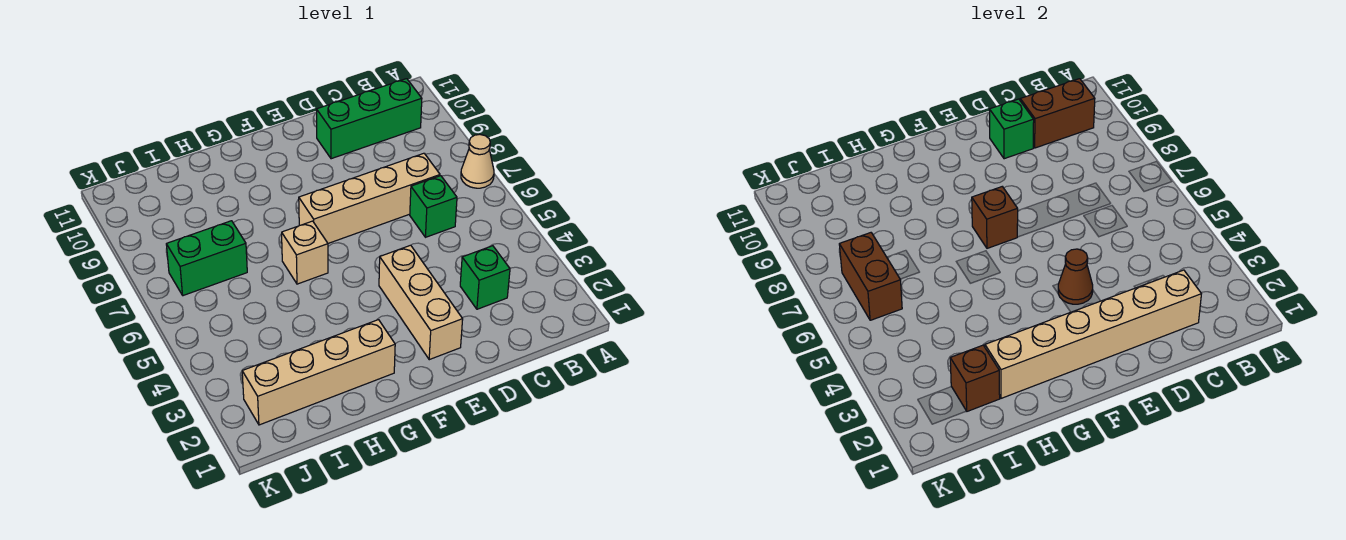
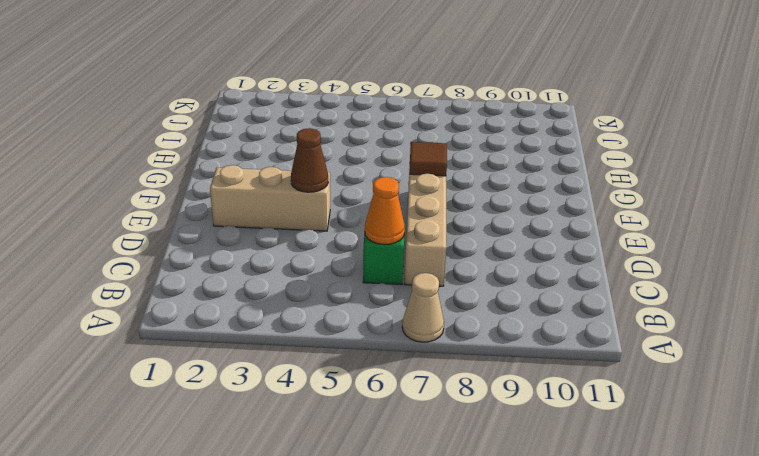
orange 1x1 cone [365,177,405,245] -> none
brown 1x1 tile [409,142,447,176] -> brown 1x1 brick [972,187,1018,248]
none -> green 1x3 brick [316,79,422,159]
none -> green 1x1 brick [460,246,510,309]
none -> tan 1x4 brick [242,320,395,425]

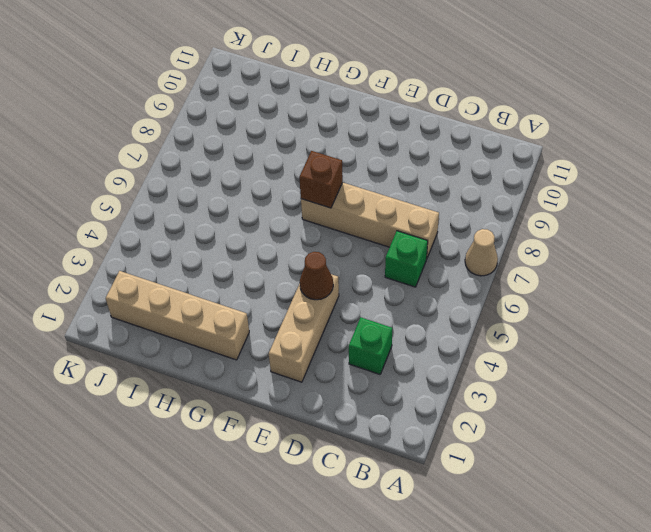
none -> green 1x3 brick [316,79,422,159]
none -> tan 1x1 brick [282,221,328,284]
none -> green 1x2 brick [166,221,247,296]

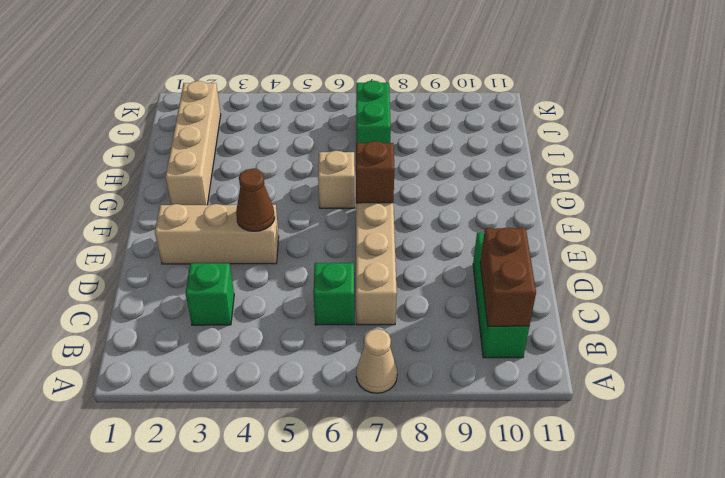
none -> tan 1x6 brick [985,270,1201,398]
none -> green 1x1 brick [989,99,1034,159]
none -> brown 1x1 brick [950,345,1000,411]

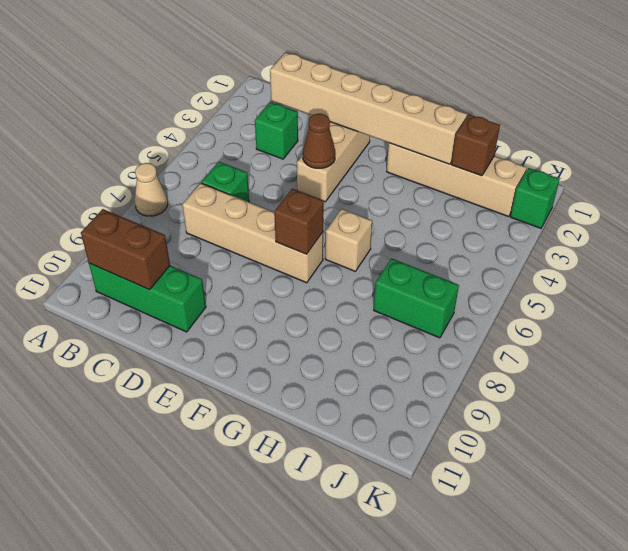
green 1x1 brick [510,168,560,228] -> green 1x1 brick moved to [989,99,1034,159]
none -> brown 1x2 brick [839,233,902,320]

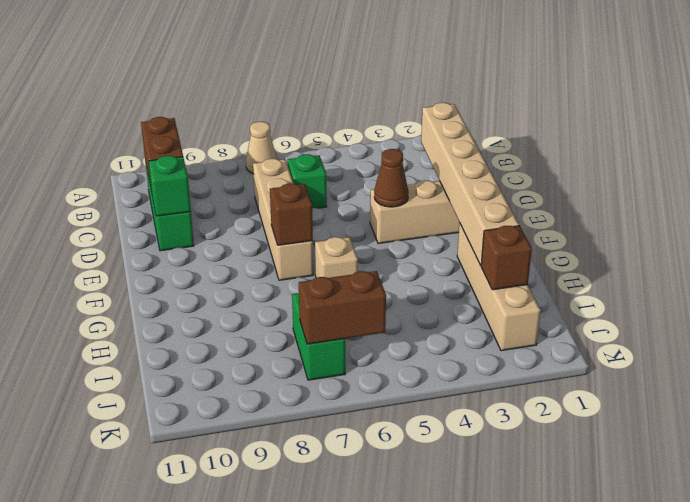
none -> green 1x1 brick [460,246,510,309]

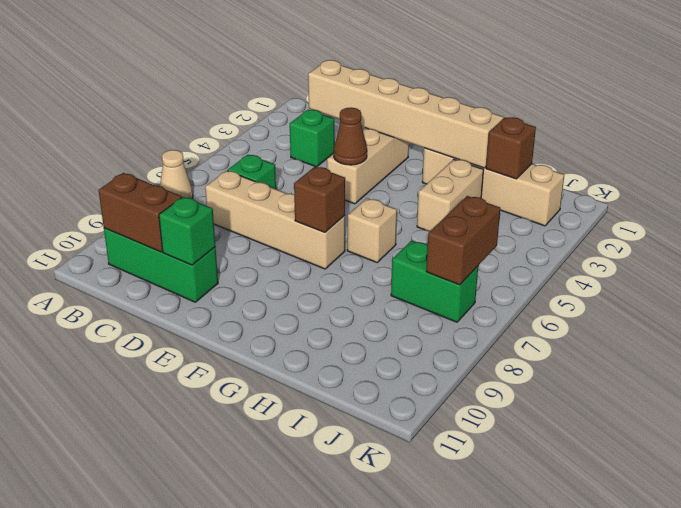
tan 1x2 brick [417,159,483,231] -> none

